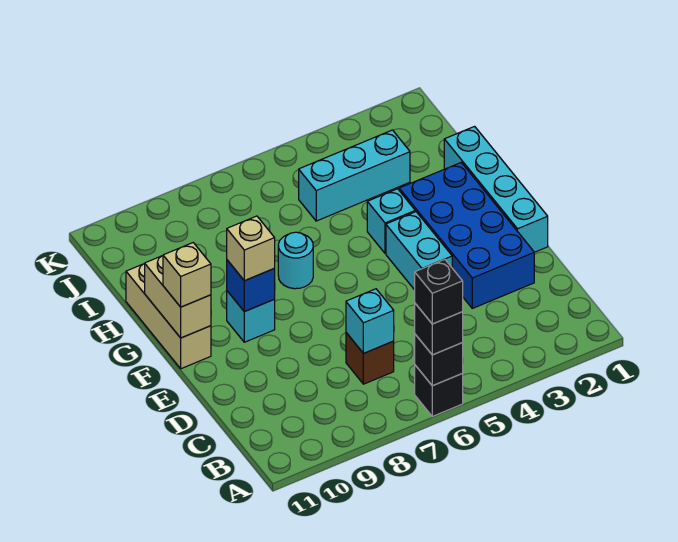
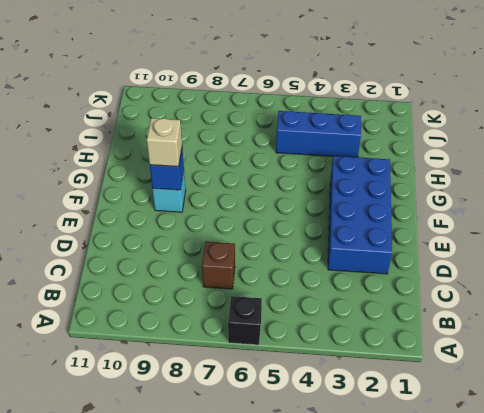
blue 1x3 brick [276,111,361,157] -> cyan 1x3 brick [299,130,410,221]
none -> cyan 1x4 brick [444,126,548,252]
none -> cyan 1x2 brick [386,212,452,290]
none -> tan 1x3 brick [126,263,211,369]

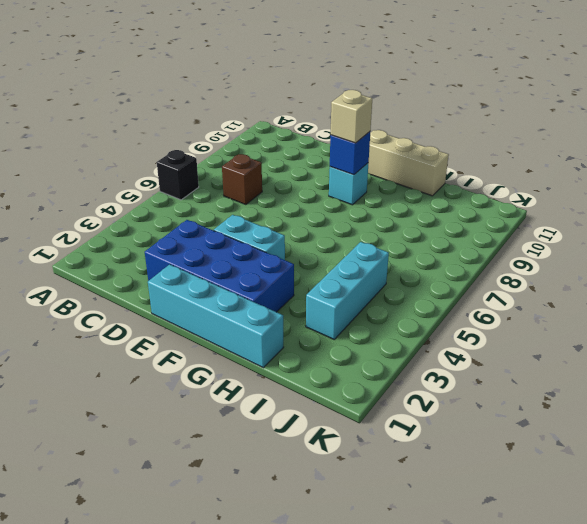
none -> cyan 1x1 brick [367,189,415,253]
none -> cyan 1x1 round brick [278,232,313,289]
none -> black 1x1 brick [415,334,463,386]

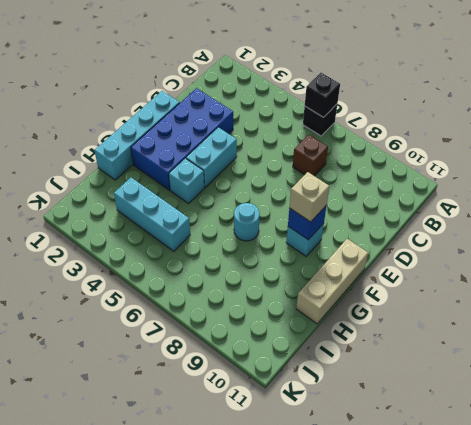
none -> cyan 1x1 brick [346,289,394,353]
none -> tan 1x2 brick [145,256,211,338]
none -> black 1x1 brick [415,304,463,355]

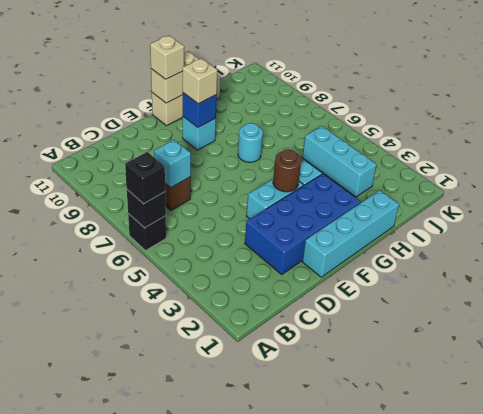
brown 1x1 round brick [273,150,301,192] -> none
none -> black 1x1 brick [415,259,463,324]

